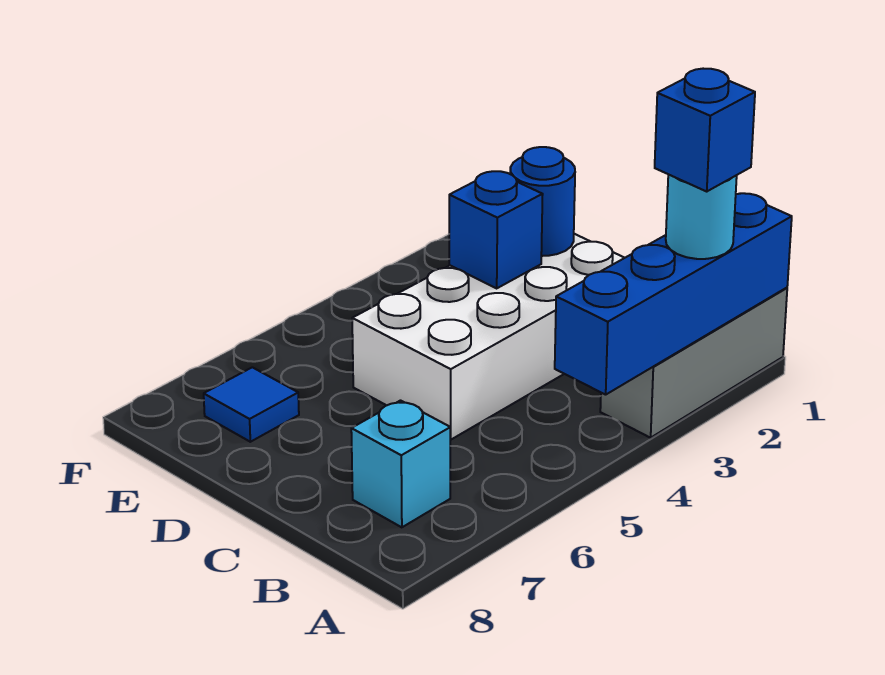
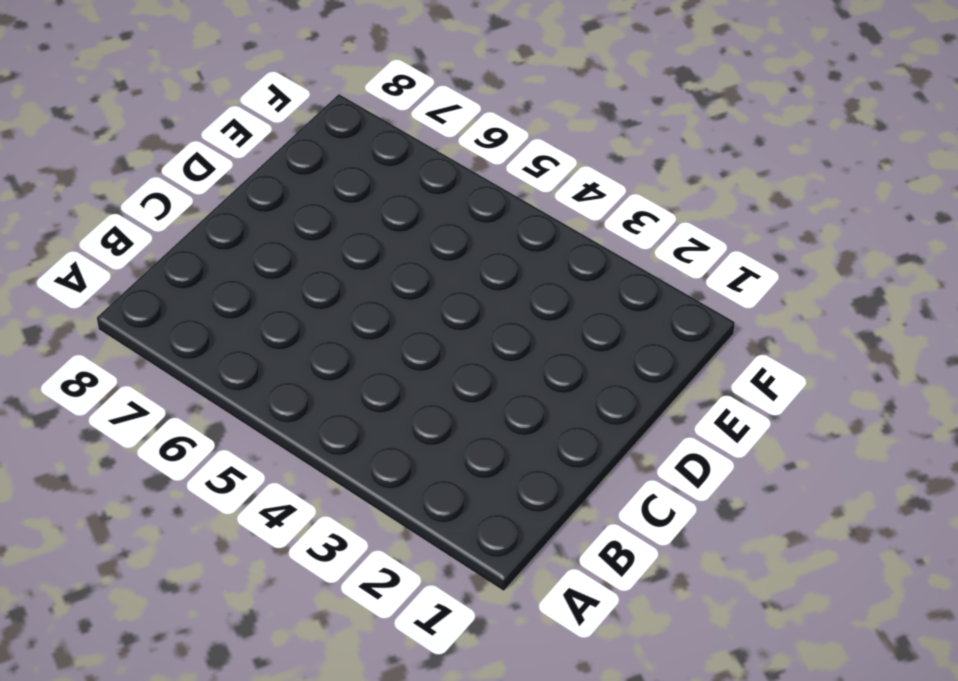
none -> grey 1x3 brick [600,288,787,438]
none -> cyan 1x1 brick [351,401,450,527]

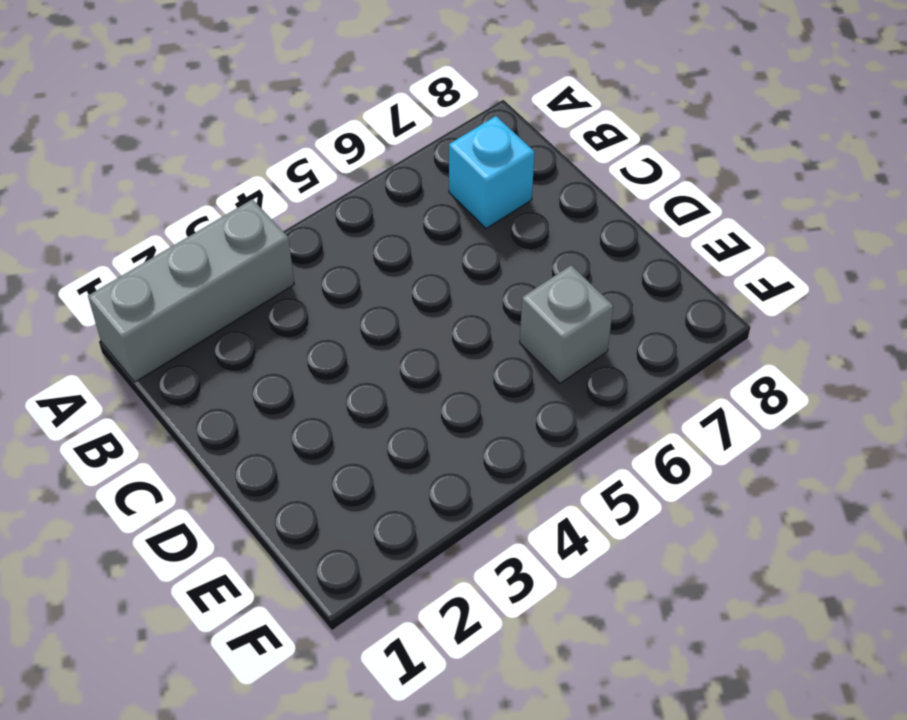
grey 1x1 brick [520,265,613,383] -> none
none -> white 2x4 brick [352,234,624,440]
none -> blue 1x1 tile [204,367,299,442]

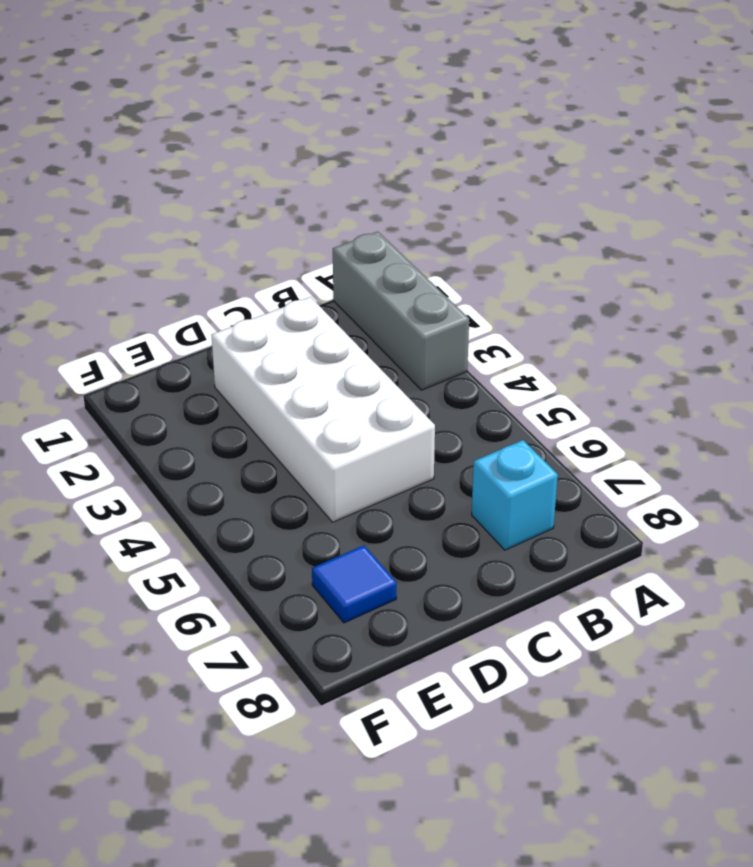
none -> blue 1x4 brick [555,193,792,395]
none -> blue 1x1 round brick [510,147,575,256]

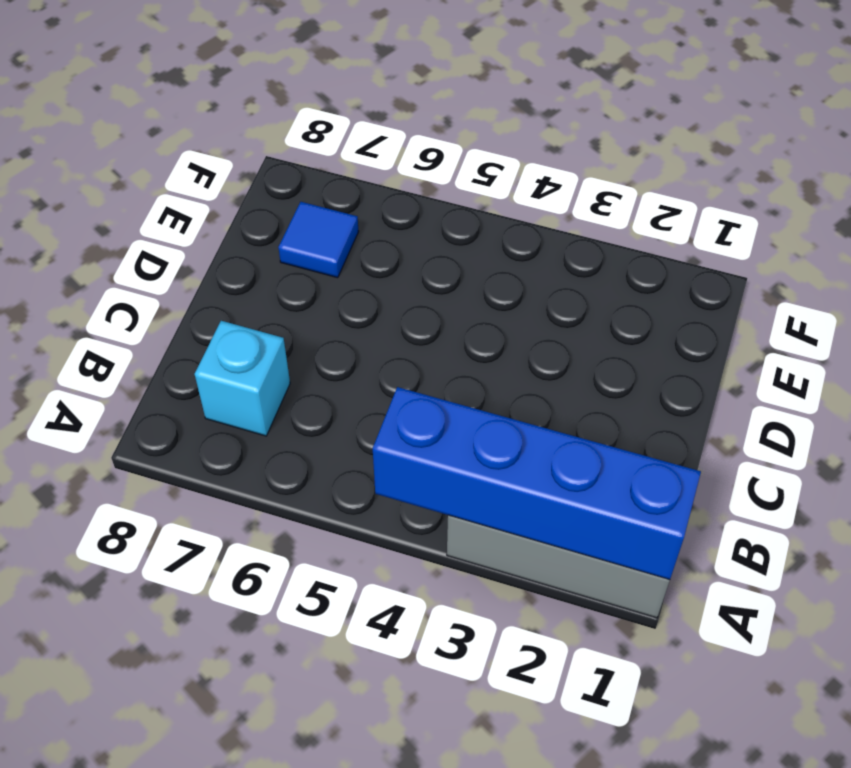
none -> white 2x4 brick [352,234,624,440]
none -> blue 1x1 round brick [510,147,575,256]

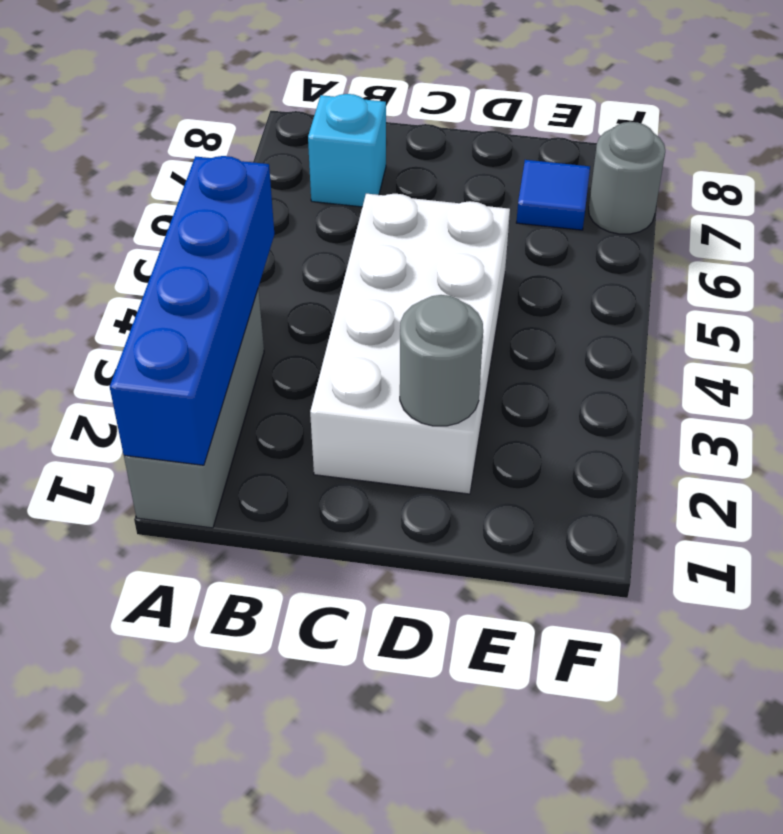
grey 1x1 round brick [400,295,483,426] -> blue 1x1 round brick [510,147,575,256]
grey 1x1 round brick [589,122,665,234] -> none
none -> blue 1x1 brick [449,171,543,288]
none -> cyan 1x1 round brick [666,175,737,259]

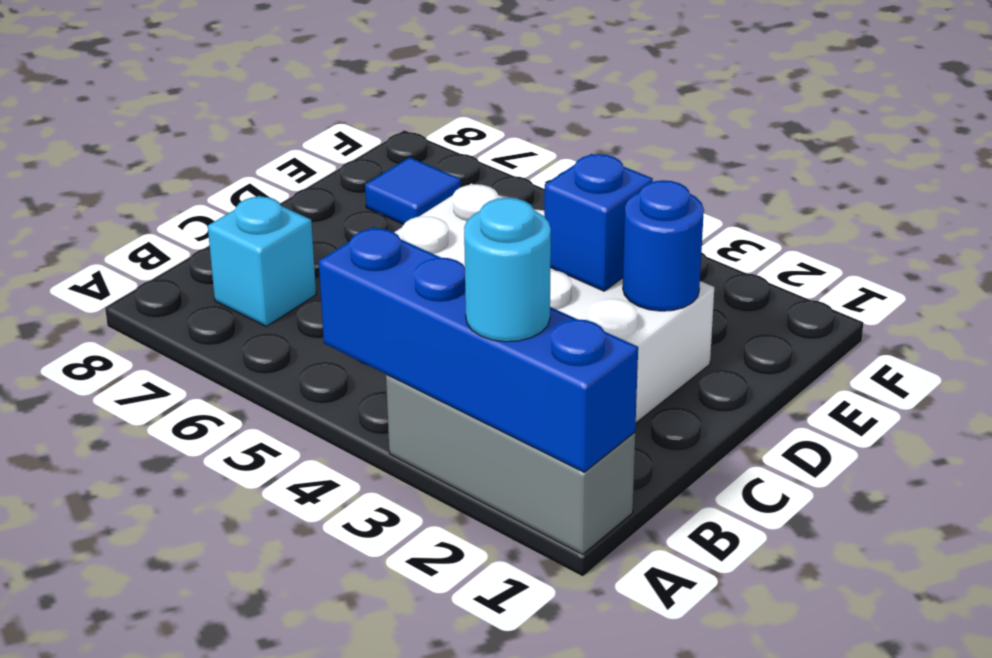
none -> blue 1x1 brick [655,69,755,191]

